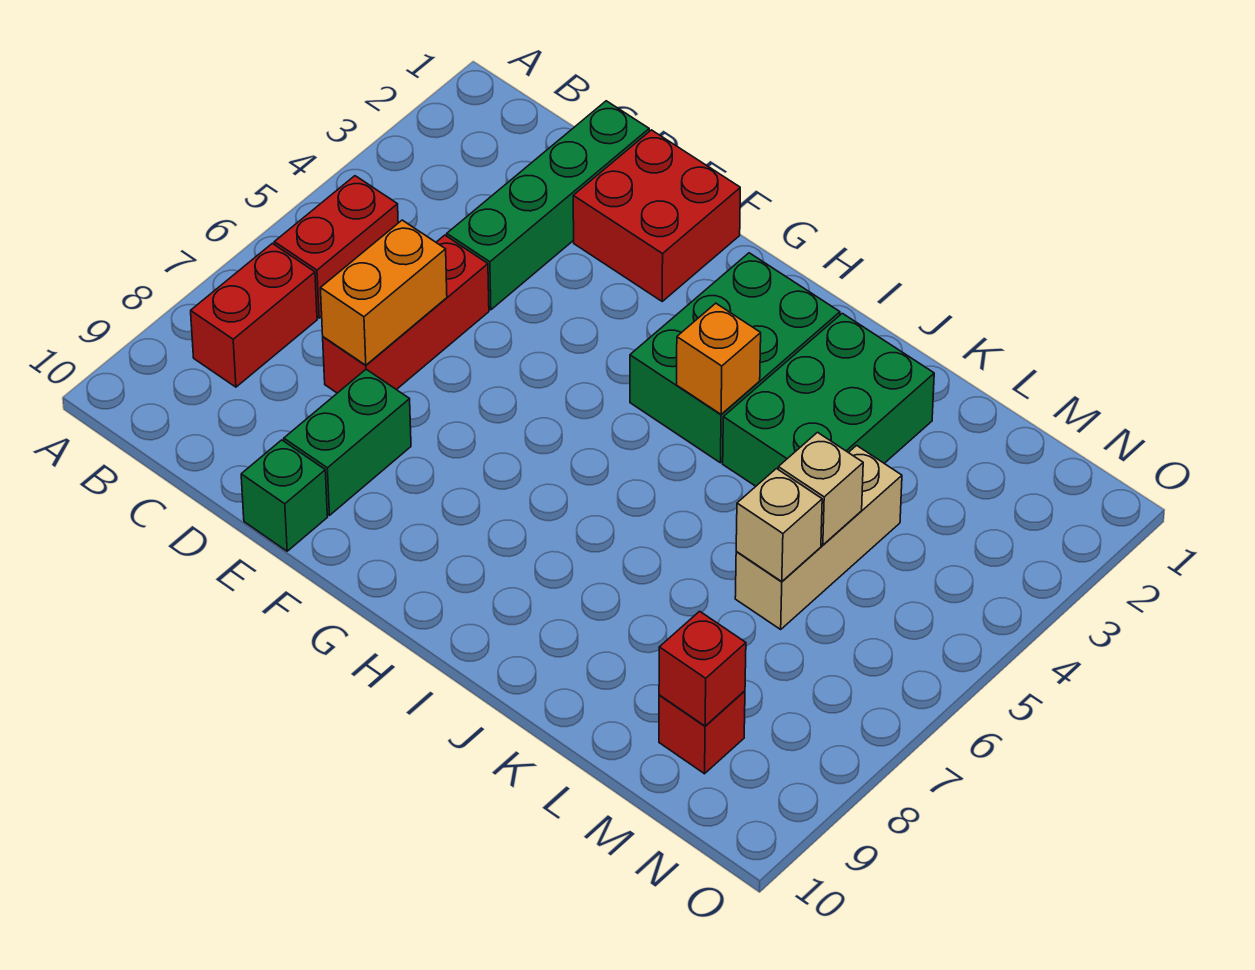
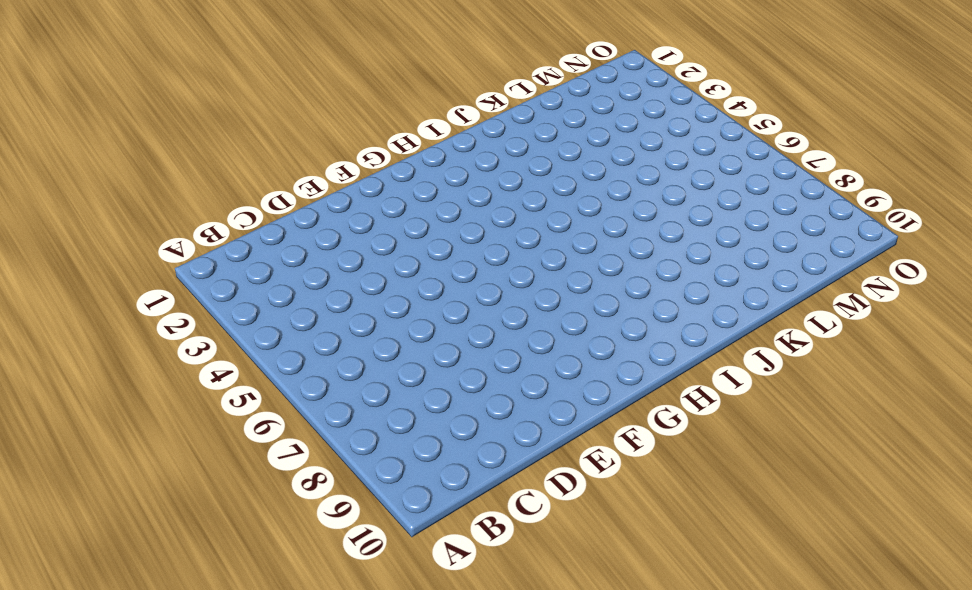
none -> red 1x2 brick [274,176,398,318]
none -> red 1x2 brick [191,243,317,387]
none -> green 1x4 brick [447,101,649,310]

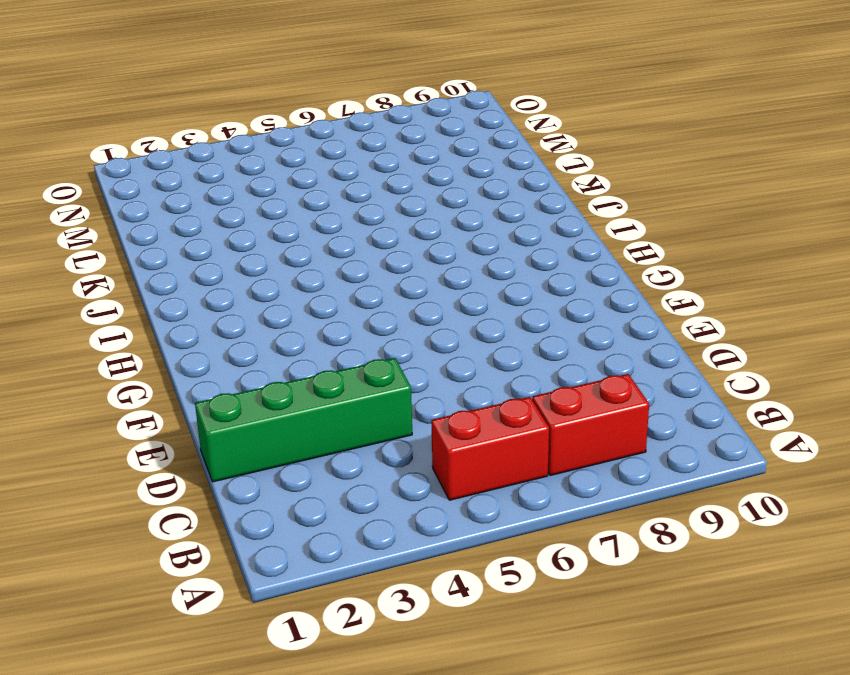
none -> red 1x3 brick [323,235,489,393]
none -> red 2x2 brick [573,130,740,301]
none -> green 1x2 brick [284,369,411,515]

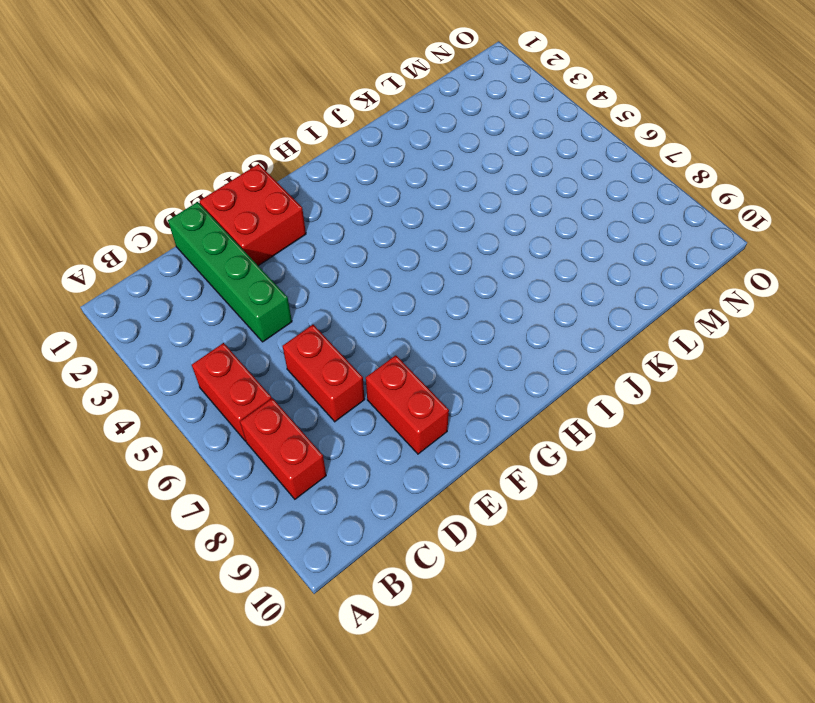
red 1x2 brick [283,325,365,422] -> red 1x3 brick [323,235,489,393]
red 1x2 brick [366,355,449,454] -> green 1x2 brick [284,369,411,515]
none -> green 1x1 brick [241,440,327,551]
none -> green 2x3 brick [630,253,840,463]
none -> green 2x3 brick [723,313,934,486]

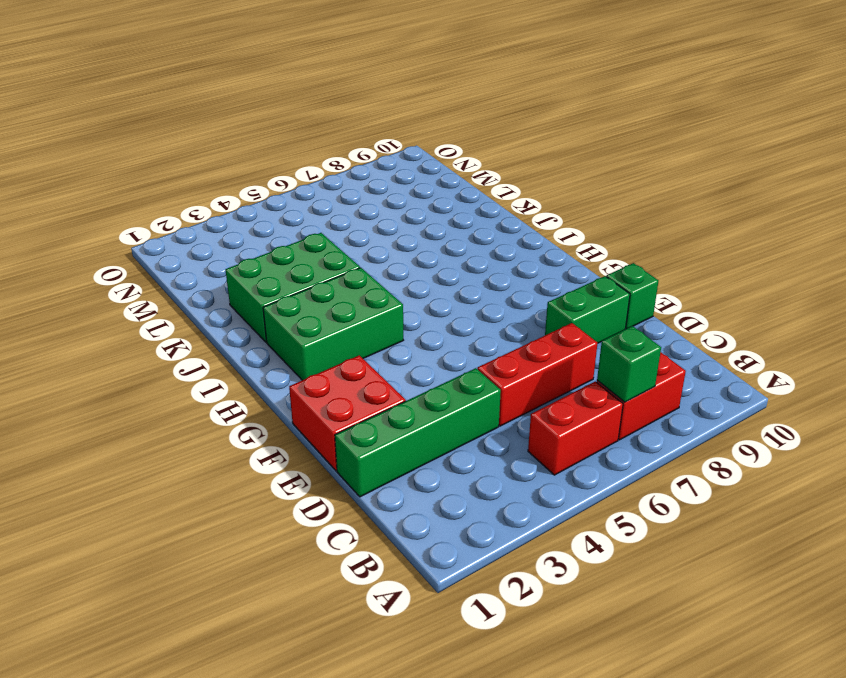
green 1x1 brick [597,326,661,402] -> none
none -> tan 1x3 brick [735,445,902,629]
none -> red 1x1 brick [659,691,745,774]
none -> orange 1x2 brick [320,220,447,365]

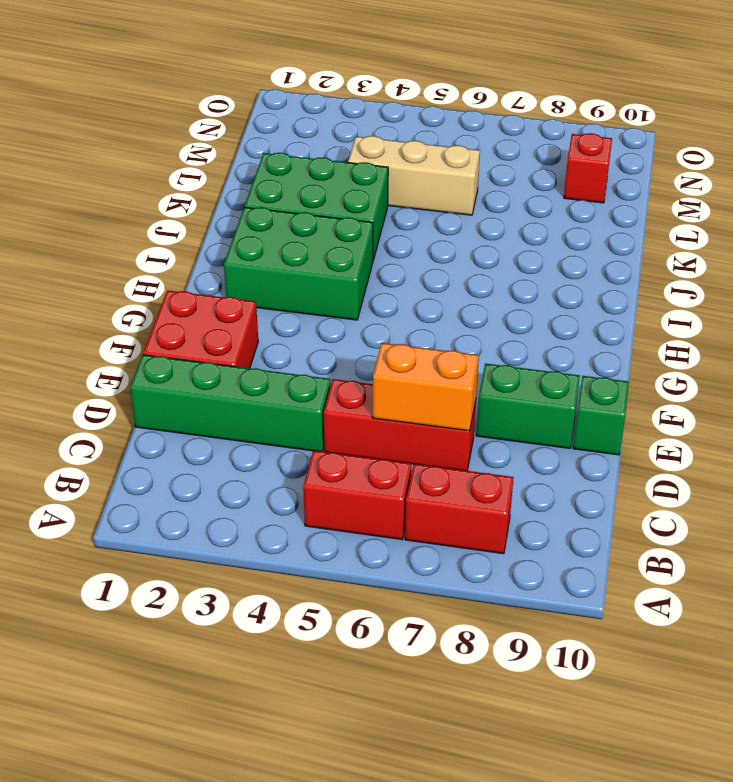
none -> orange 1x1 brick [677,303,761,414]
none -> tan 1x1 brick [778,432,863,545]
none -> tan 1x1 brick [736,469,822,582]

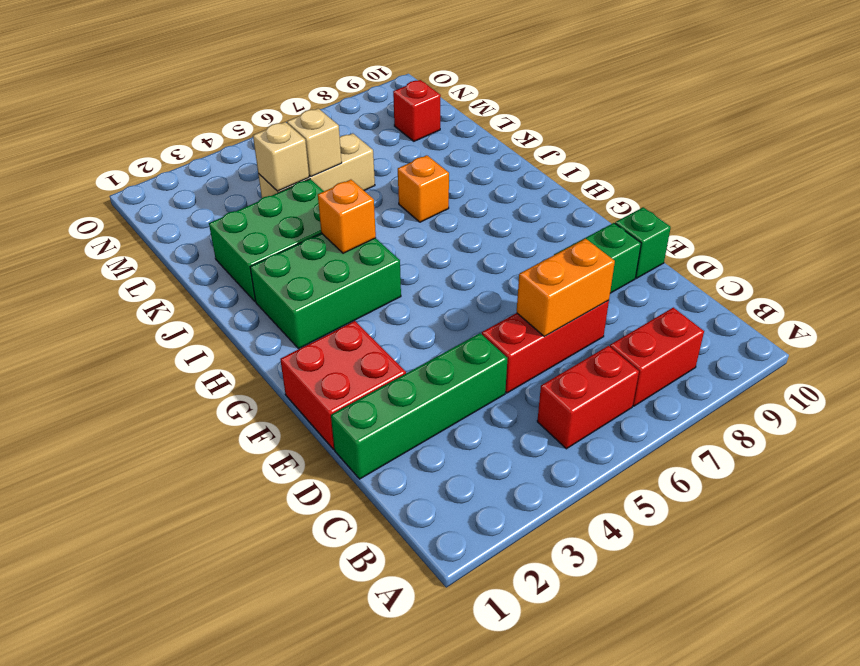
orange 1x1 brick [398,155,449,222] -> none
tan 1x1 brick [253,122,309,191] -> tan 1x1 brick moved to [736,469,822,582]
none -> red 1x1 brick [659,611,746,726]

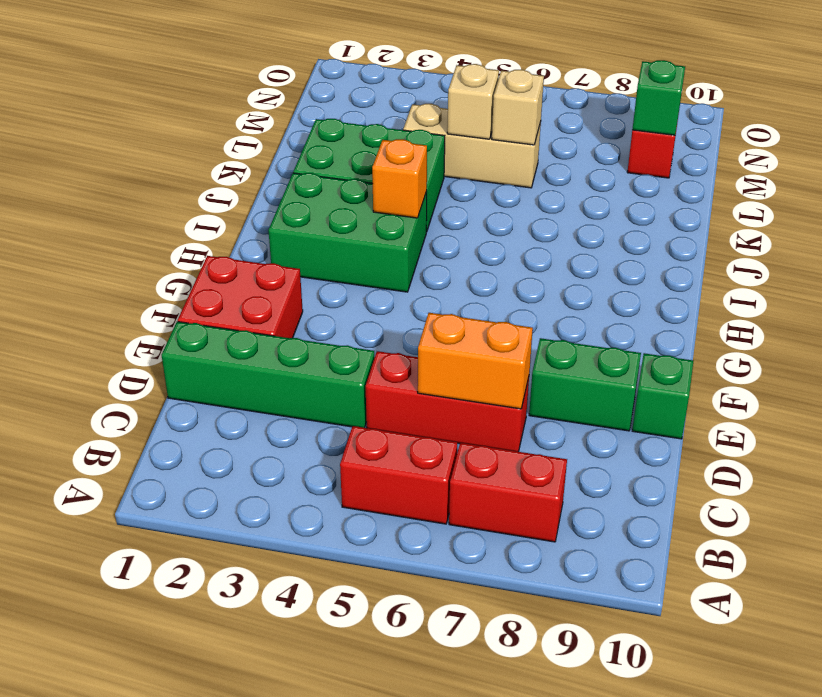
green 1x1 brick [632,60,685,135] -> red 1x1 brick [659,611,746,726]

